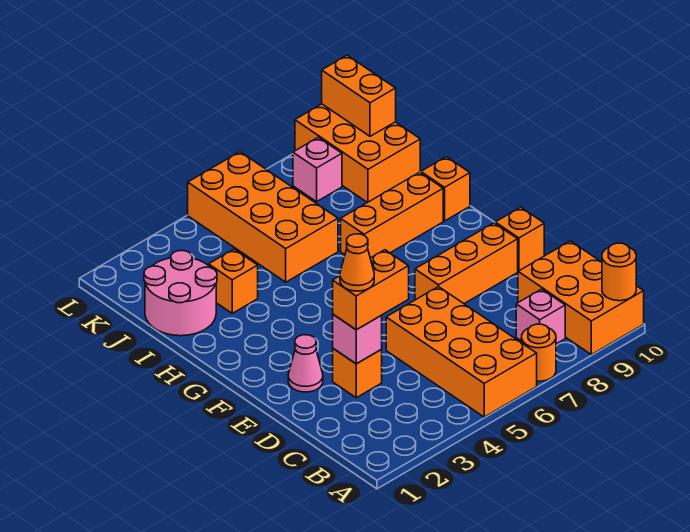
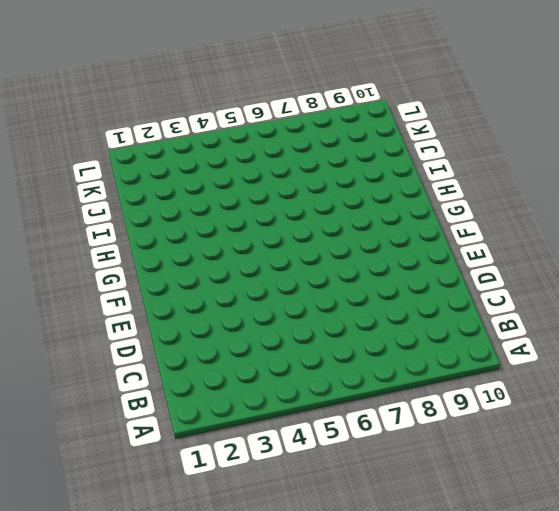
none -> orange 2x4 brick [386,286,537,417]
none -> orange 1x1 round brick [521,324,556,381]
none -> orange 2x3 brick [518,241,644,355]

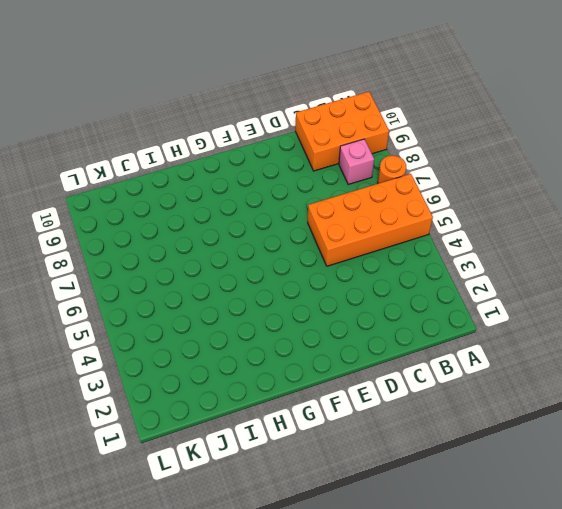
none -> orange 1x1 brick [333,349,382,398]
none -> pink 1x1 cone [288,335,323,392]
none -> orange 1x3 brick [415,223,518,304]

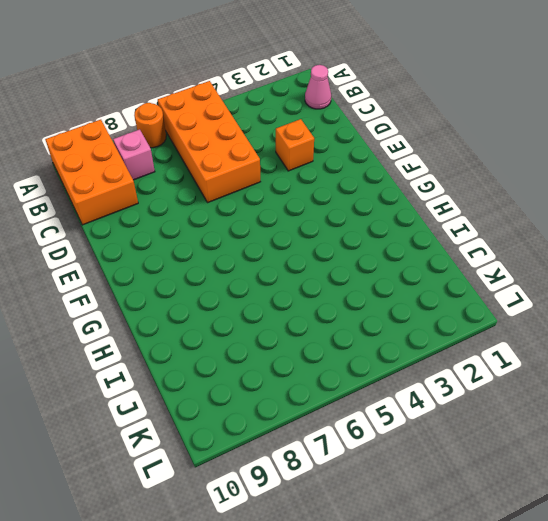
pink 1x1 cone [305,65,331,109] -> pink 1x1 cone moved to [288,335,323,392]
none -> orange 1x3 brick [415,223,518,304]
none -> orange 1x1 brick [495,207,544,271]
none -> orange 1x3 brick [341,172,443,258]

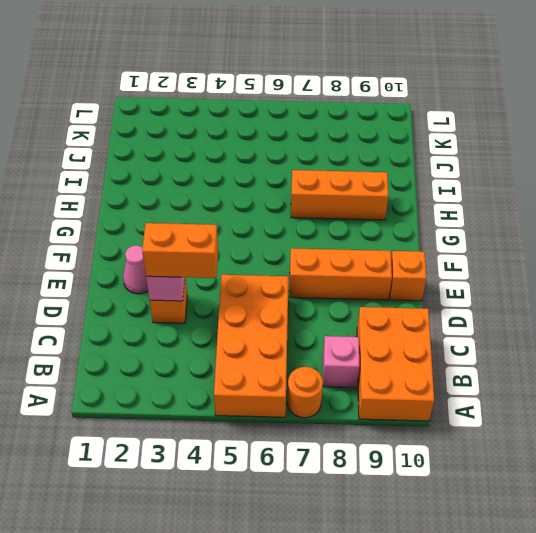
none -> orange 1x1 brick [421,157,470,221]
none -> pink 2x2 round brick [144,251,217,336]
none -> orange 1x1 brick [209,249,258,313]

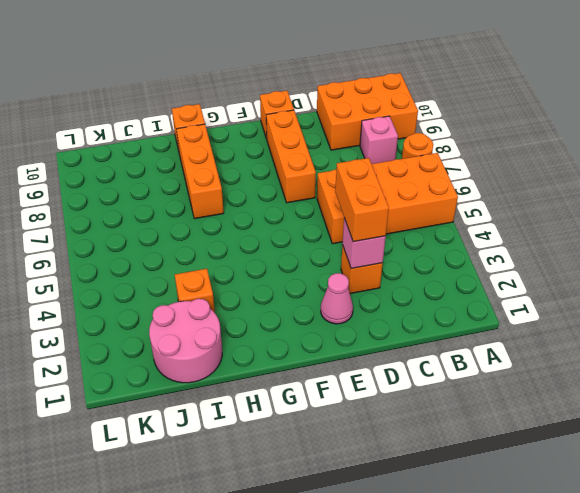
none -> orange 2x4 brick [188,152,338,282]
none -> orange 2x3 brick [295,104,420,203]
none -> pink 1x1 brick [293,137,342,202]

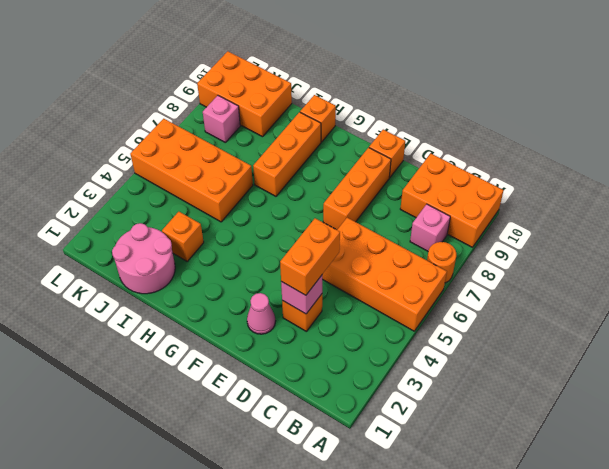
none -> orange 1x1 round brick [602,243,636,301]
none -> orange 1x2 brick [322,55,396,136]
none -> orange 1x1 cone [340,234,374,291]

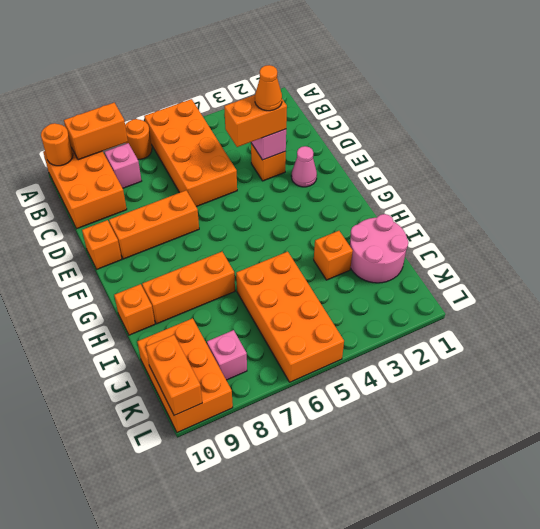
orange 1x2 brick [64,103,128,160] -> none

